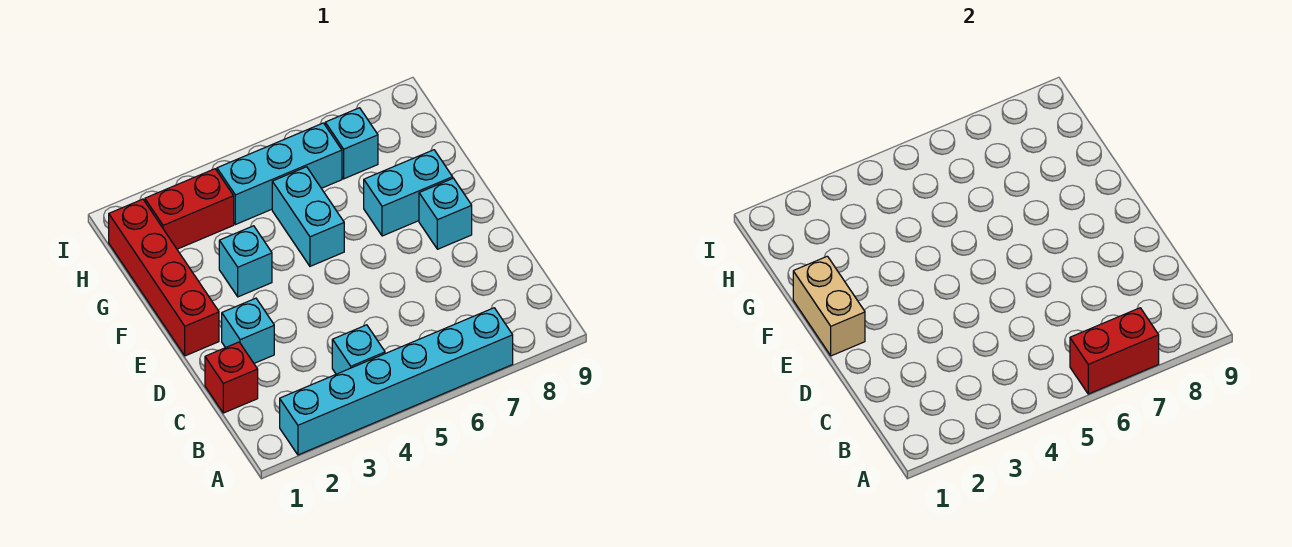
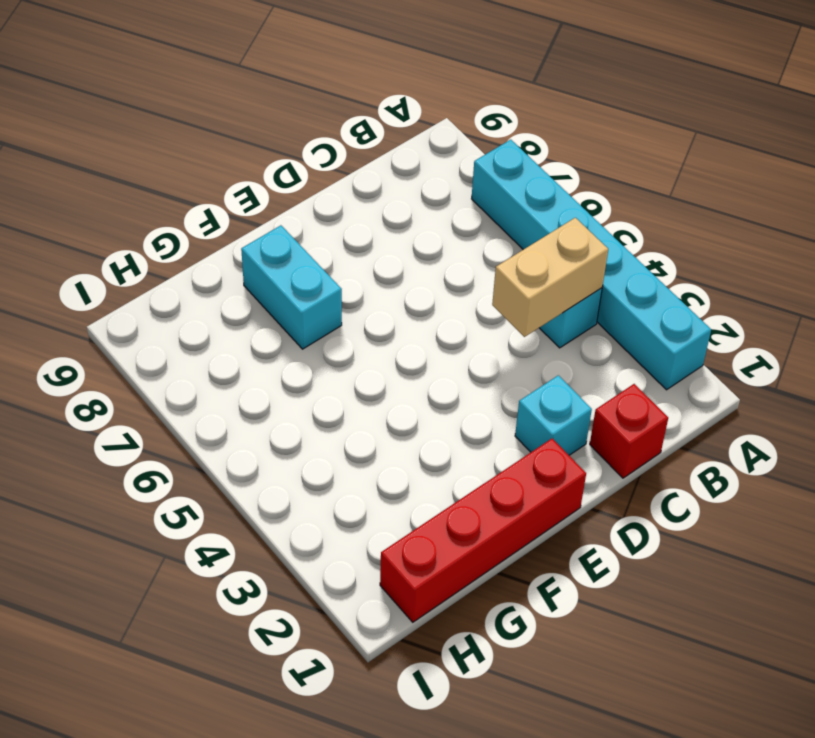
tan 1x2 brick [492,218,608,337] -> tan 1x2 brick moved to [793,256,865,356]
none -> cyan 1x1 brick [419,178,472,249]
none -> cyan 1x1 brick [219,226,272,297]
none -> cyan 1x2 brick [272,167,344,266]

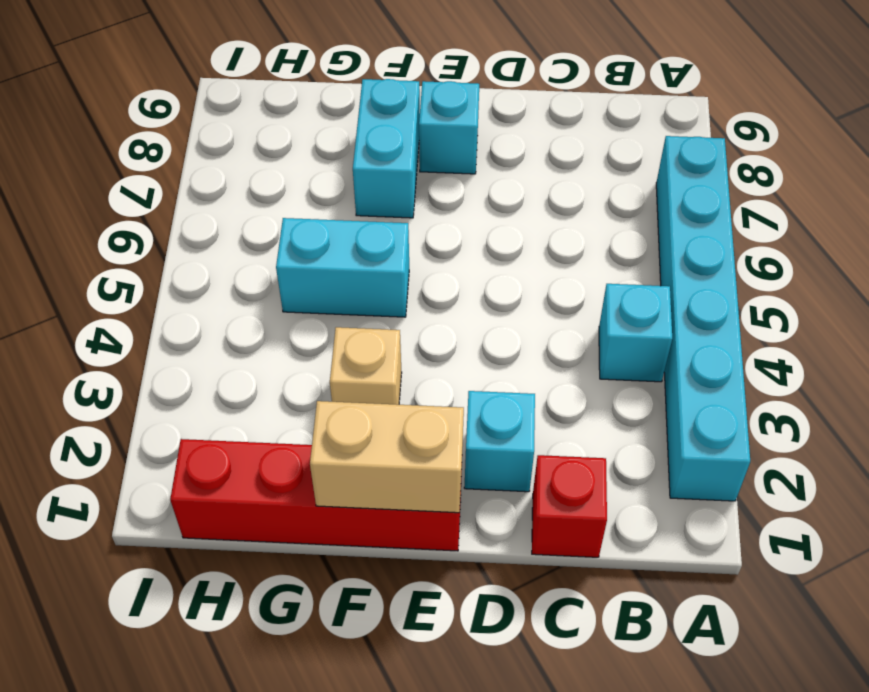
tan 1x1 brick [330,327,402,405] -> cyan 1x1 brick [219,226,272,297]
none -> red 1x2 brick [145,169,234,249]
none -> cyan 1x3 brick [217,123,342,225]
none -> cyan 1x1 brick [325,108,378,179]

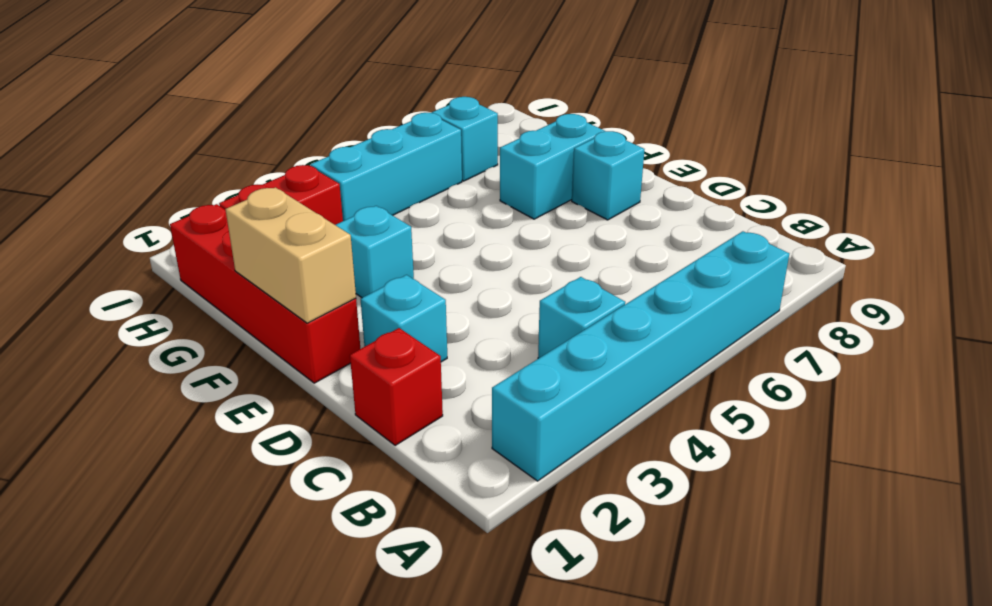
none -> cyan 1x2 brick [272,167,344,266]
none -> red 1x2 brick [1070,308,1159,394]

